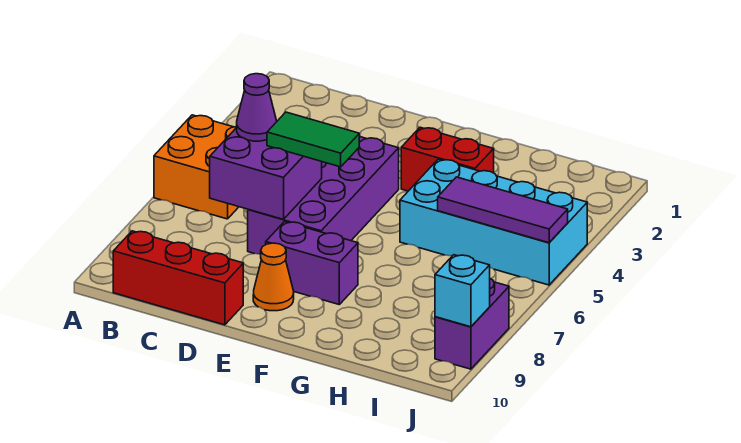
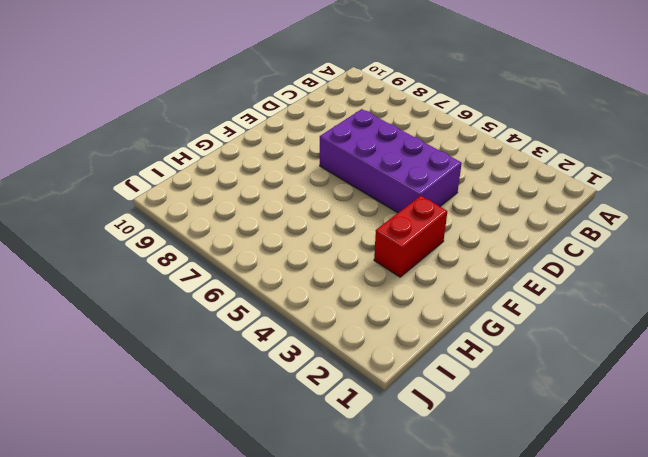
none -> orange 2x2 brick [154,115,238,219]
none -> red 1x3 brick [113,231,243,325]
none -> purple 1x2 brick [266,222,358,304]

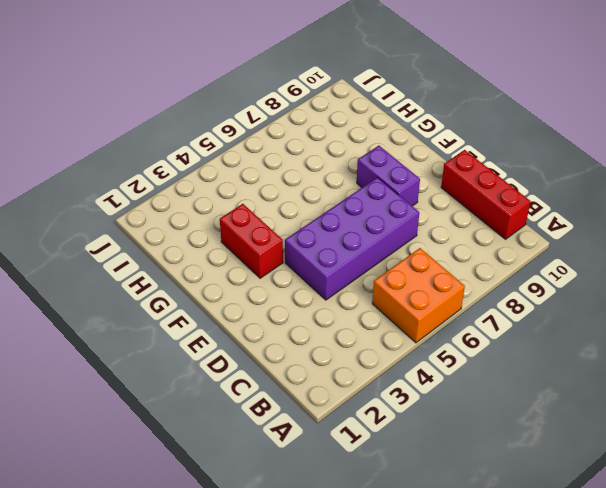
none -> orange 1x1 cone [253,243,294,311]
none -> cyan 2x4 brick [400,159,587,285]
none -> purple 1x2 brick [435,279,509,369]

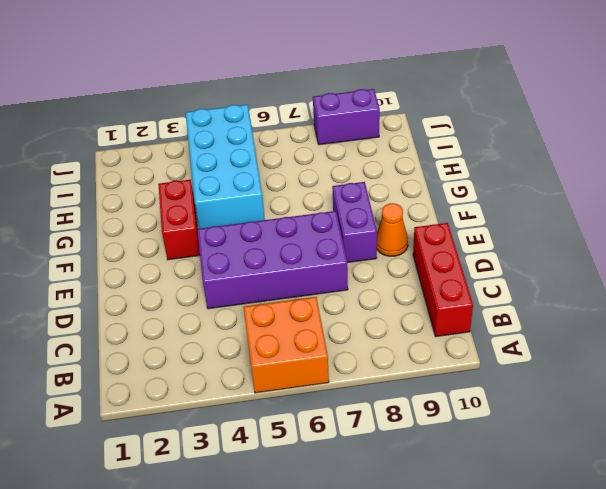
none -> purple 2x2 brick [210,128,322,219]
none -> purple 1x3 tile [438,177,568,243]
none -> cyan 1x1 brick [435,255,490,327]

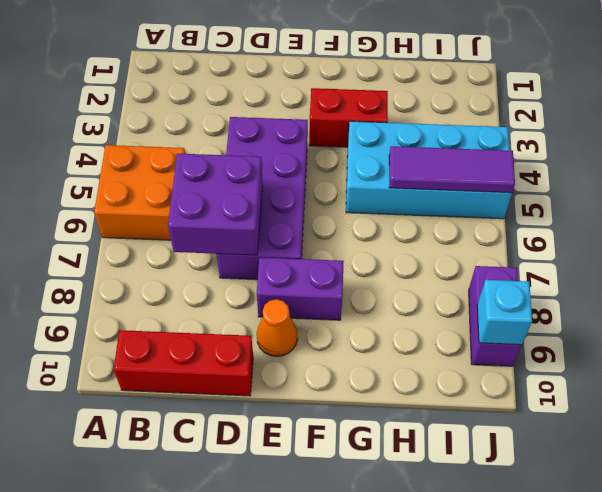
none -> purple 1x1 cone [237,74,277,141]
none -> green 1x2 tile [267,112,359,167]

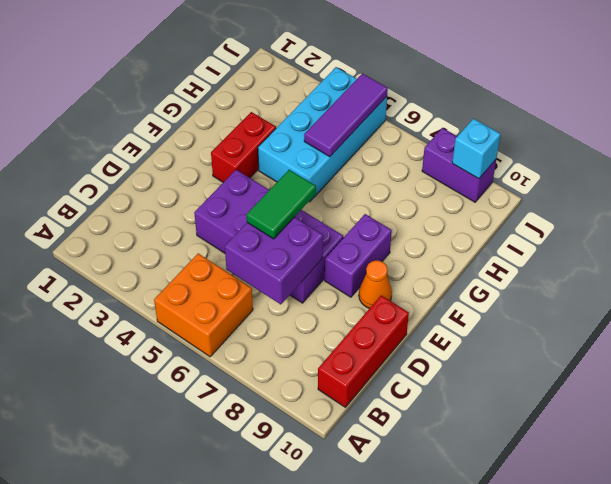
none -> purple 1x1 cone [237,74,277,141]

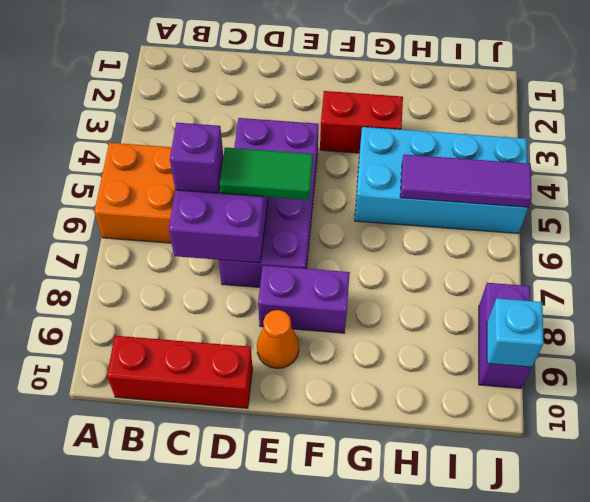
purple 1x1 brick [170,123,223,193] -> purple 1x1 cone [237,74,277,141]

